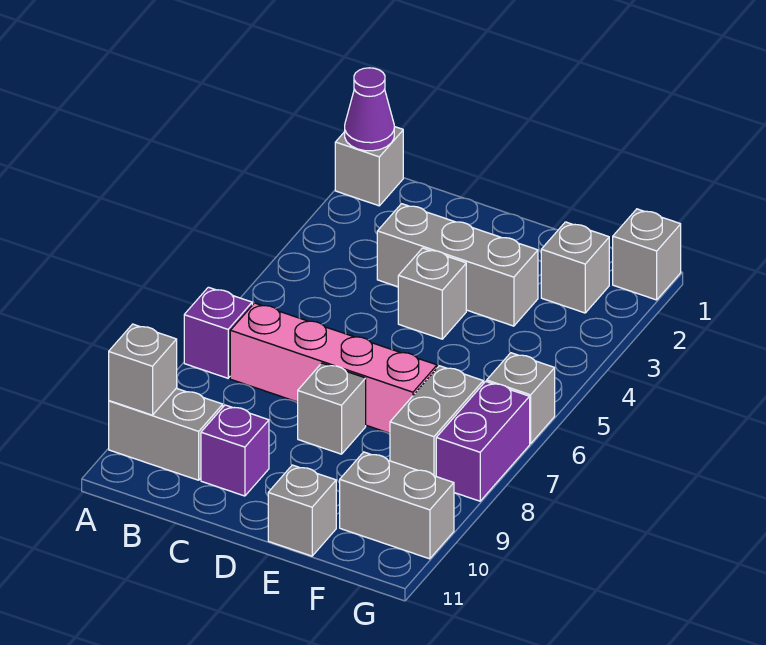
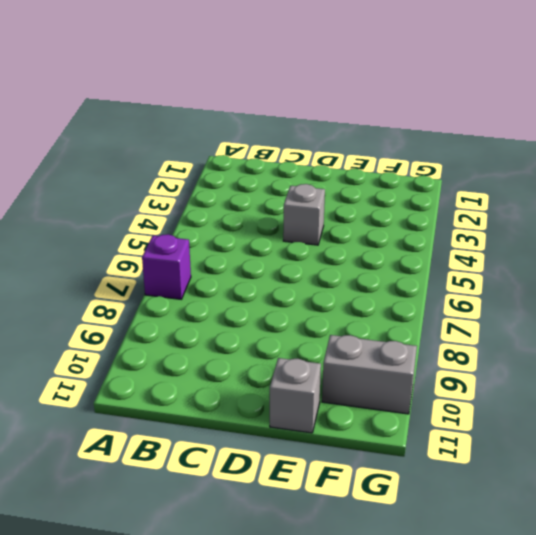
none -> grey 1x1 brick [335,127,403,206]
none -> grey 1x2 brick [109,388,223,480]
none -> pink 1x4 brick [230,303,437,433]

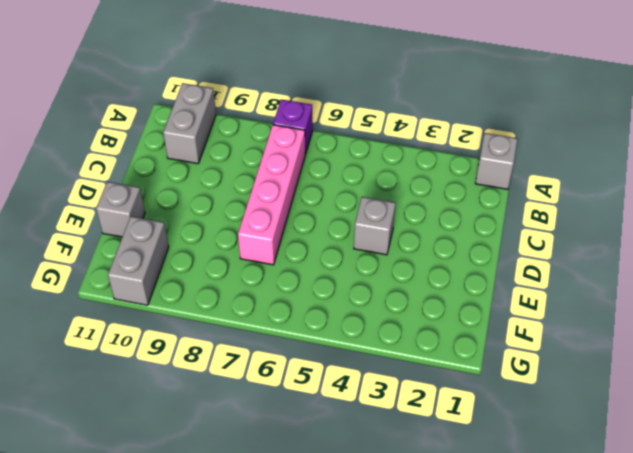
none -> grey 1x3 brick [377,204,538,326]
none -> purple 1x1 brick [201,405,269,496]
none -> grey 1x1 brick [298,363,366,454]

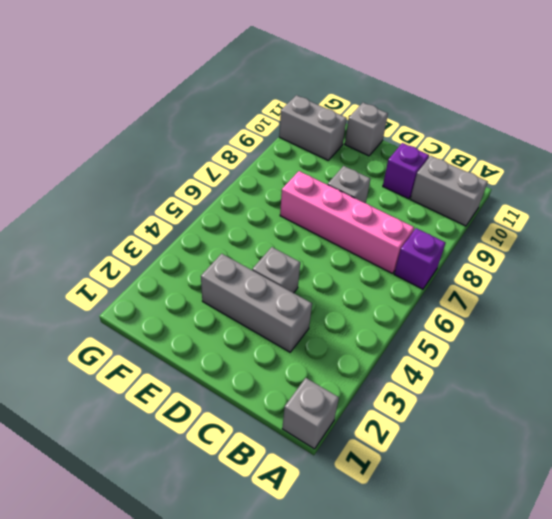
none -> grey 1x1 brick [541,222,609,313]
none -> grey 1x2 brick [390,366,483,476]
none -> grey 1x1 brick [613,209,681,300]

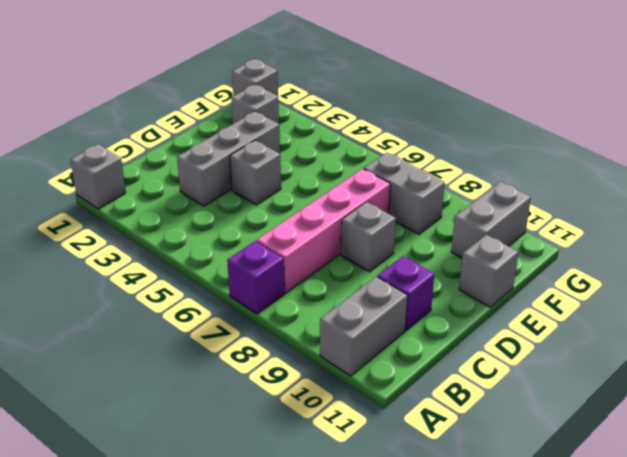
none -> grey 1x1 brick [487,353,555,444]
none -> purple 1x2 brick [436,381,530,501]
none -> purple 1x1 cone [345,68,394,151]

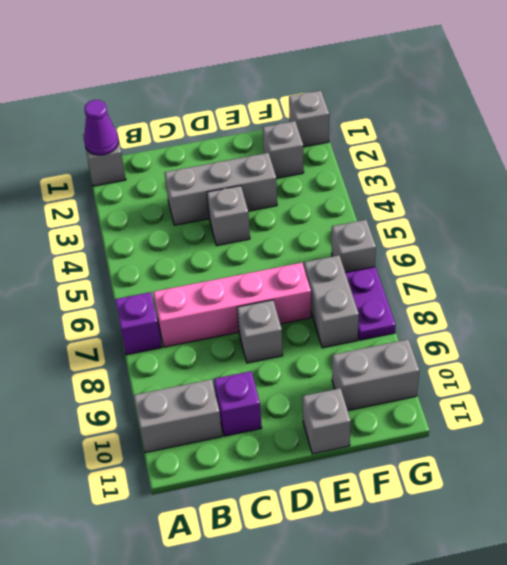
purple 1x2 plate [345,267,396,340] -> purple 1x2 brick [436,381,530,501]
none -> grey 1x1 brick [109,324,177,415]

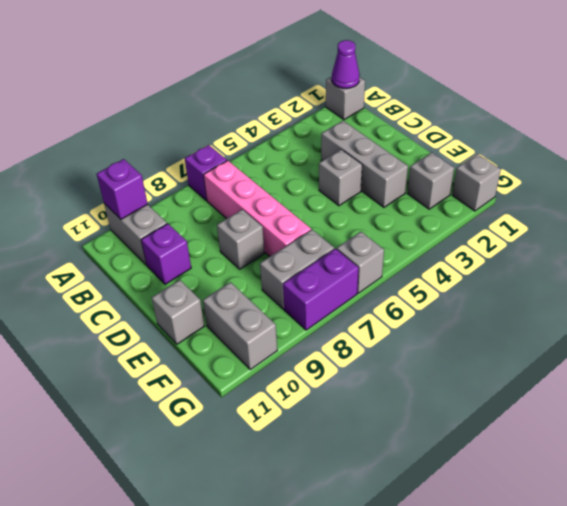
purple 1x1 brick [97,159,148,219] -> grey 1x1 brick [109,324,177,415]

